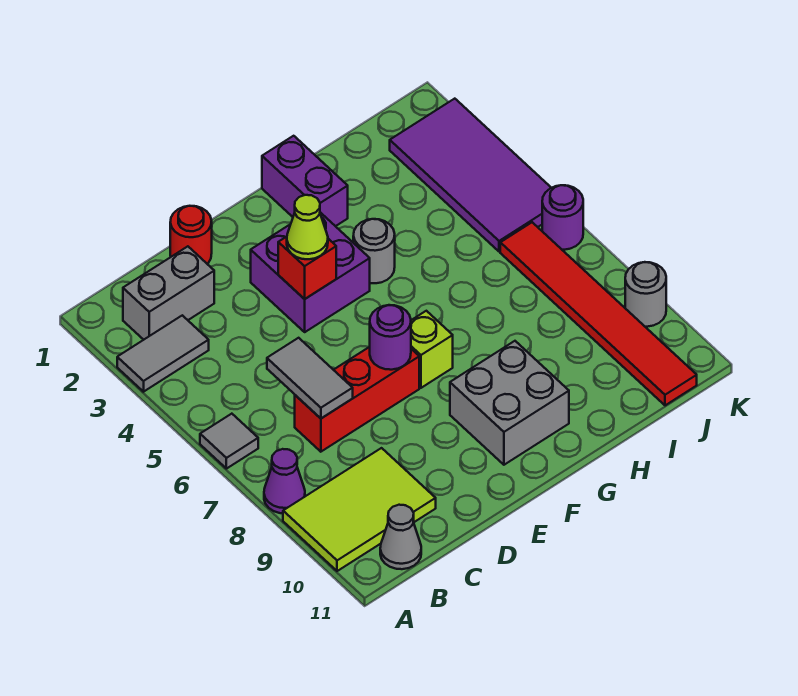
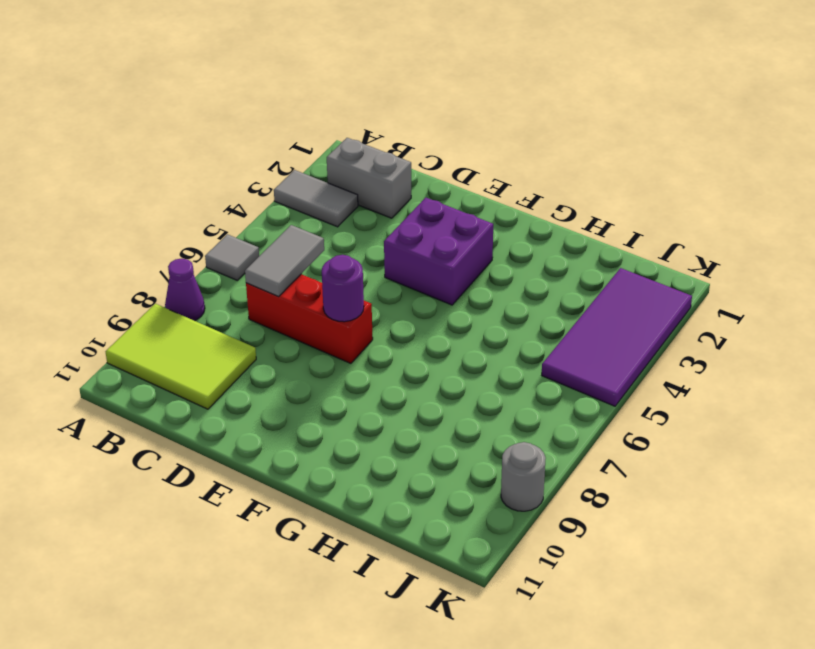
none -> grey 1x1 cone [380,505,421,569]
none -> red 1x1 round brick [170,206,212,264]
none -> lime 1x1 brick [411,311,453,388]

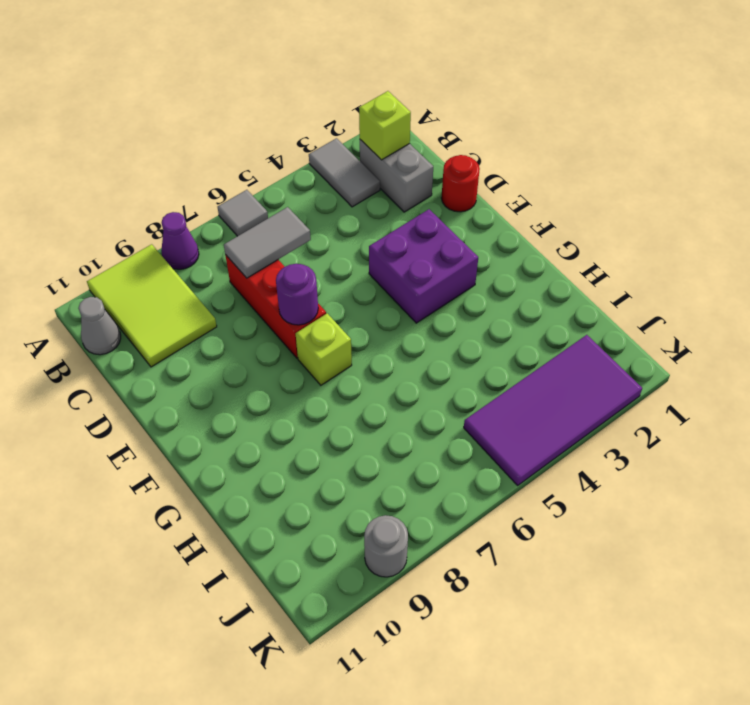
lime 1x1 brick [359,91,411,160] -> none
none -> grey 2x2 brick [450,341,569,465]
none -> purple 1x2 brick [262,136,348,226]
none -> grey 1x1 round brick [353,219,395,283]

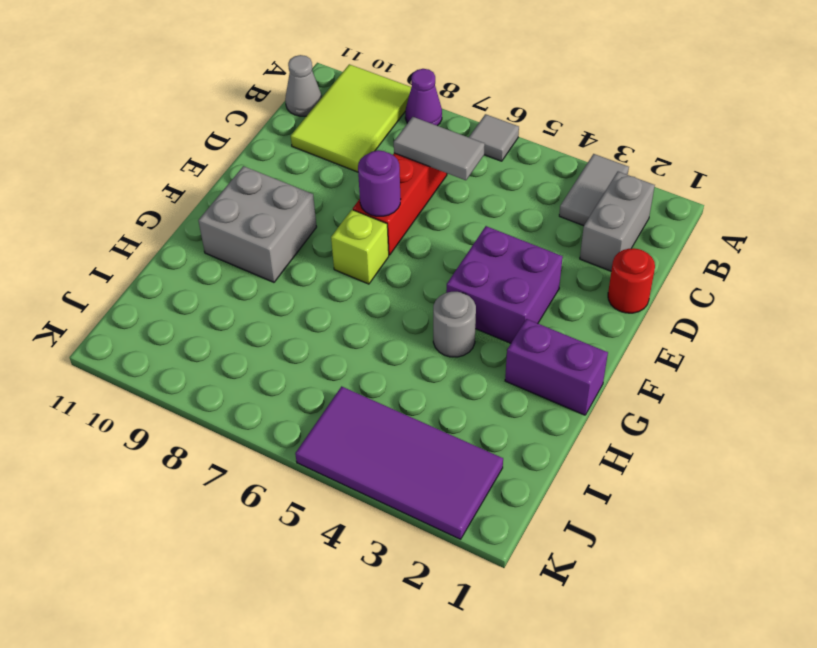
none -> red 1x6 tile [500,222,697,405]
none -> purple 1x1 round brick [542,185,583,250]
none -> grey 1x1 round brick [625,262,666,327]

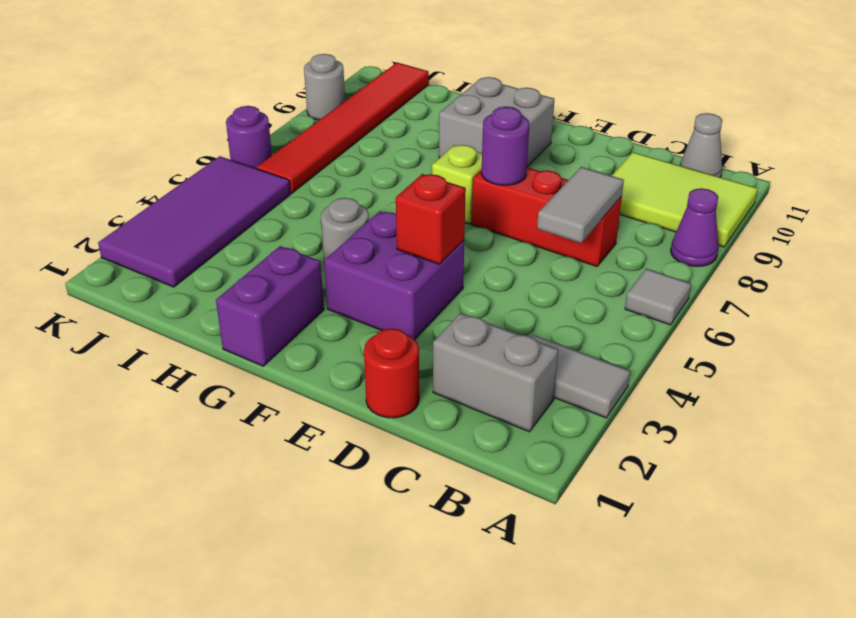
none -> lime 1x1 cone [287,195,328,259]

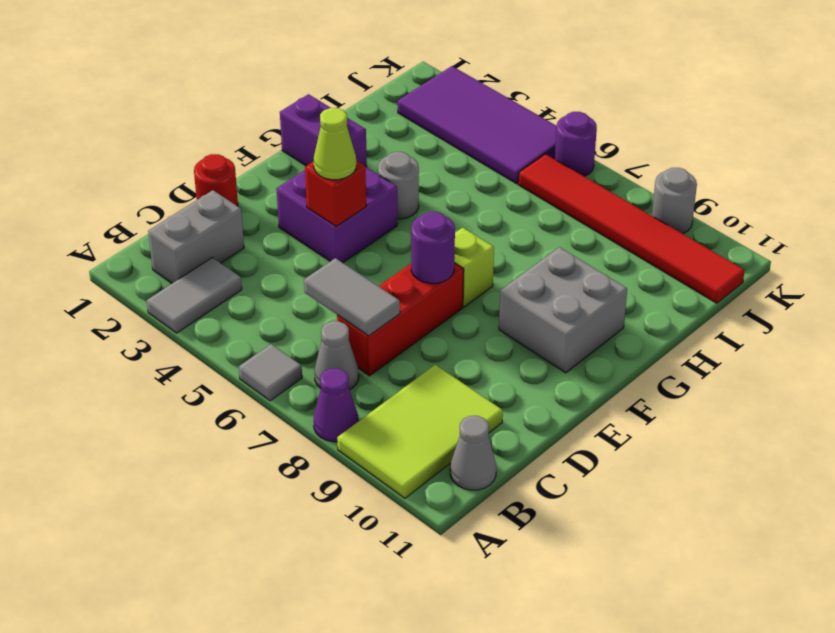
grey 1x1 cone [315,321,359,390] -> none

